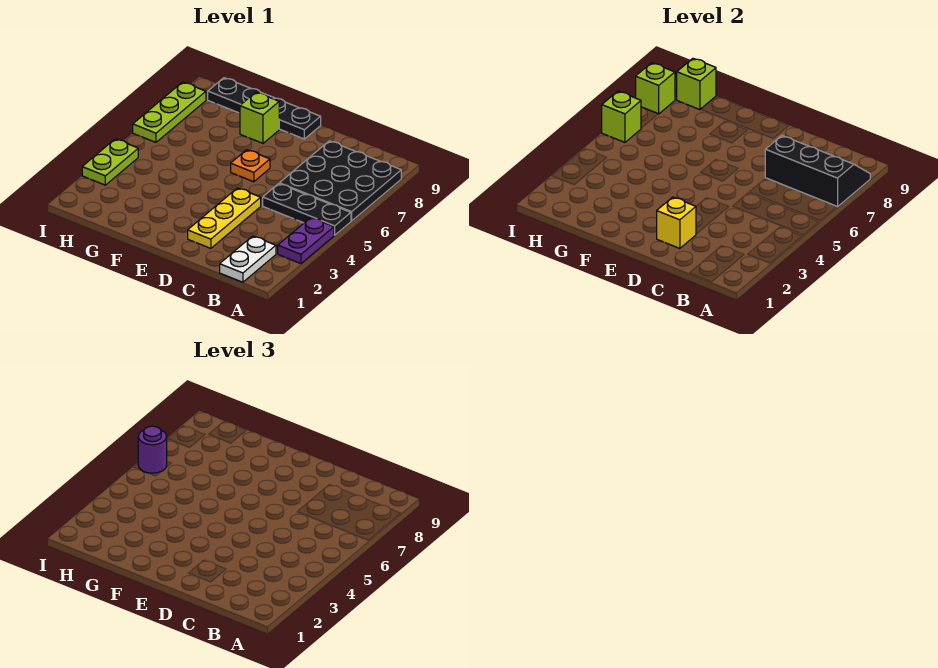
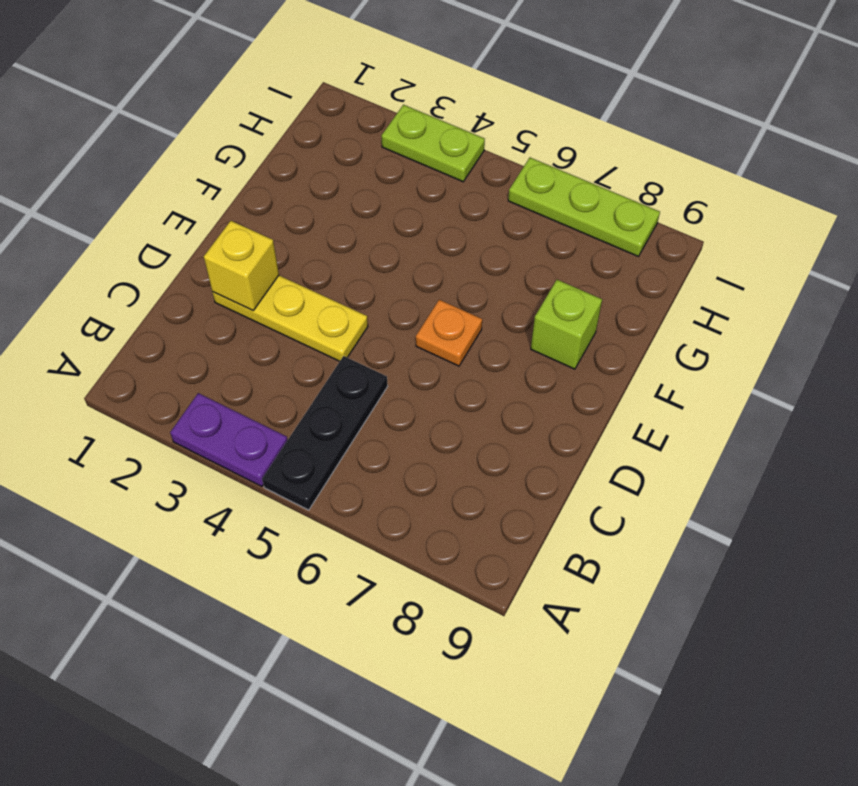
none -> black 3x3 plate [280,141,401,221]
none -> white 1x2 plate [220,236,276,282]
none -> black 1x4 plate [208,78,321,139]

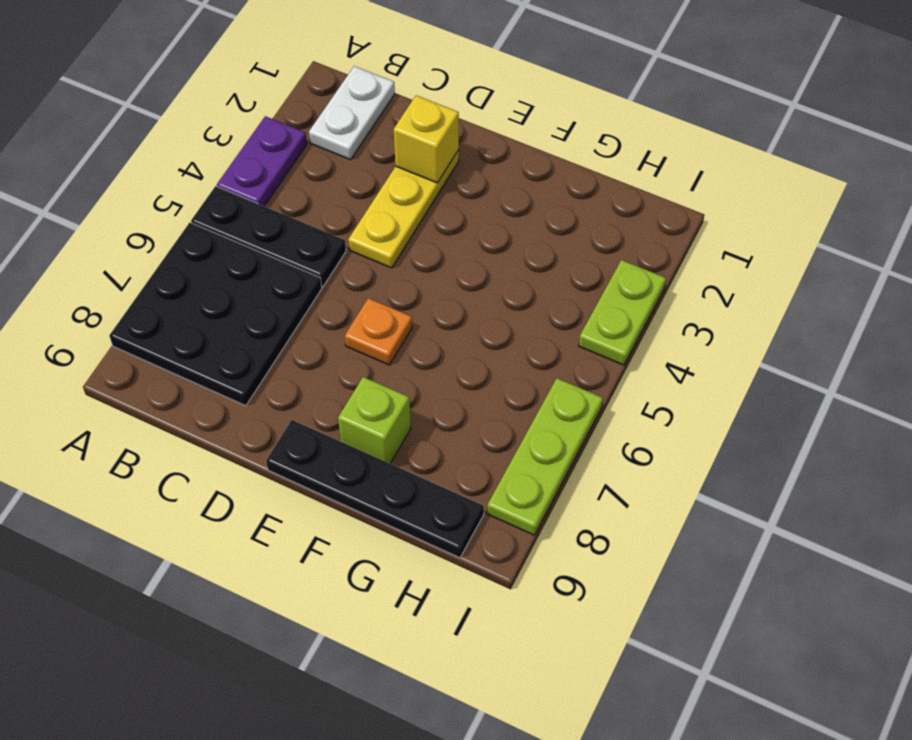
none -> black 2x3 slope [765,136,870,207]
none -> lime 1x1 brick [677,58,716,110]
none -> lime 1x1 brick [602,91,641,142]

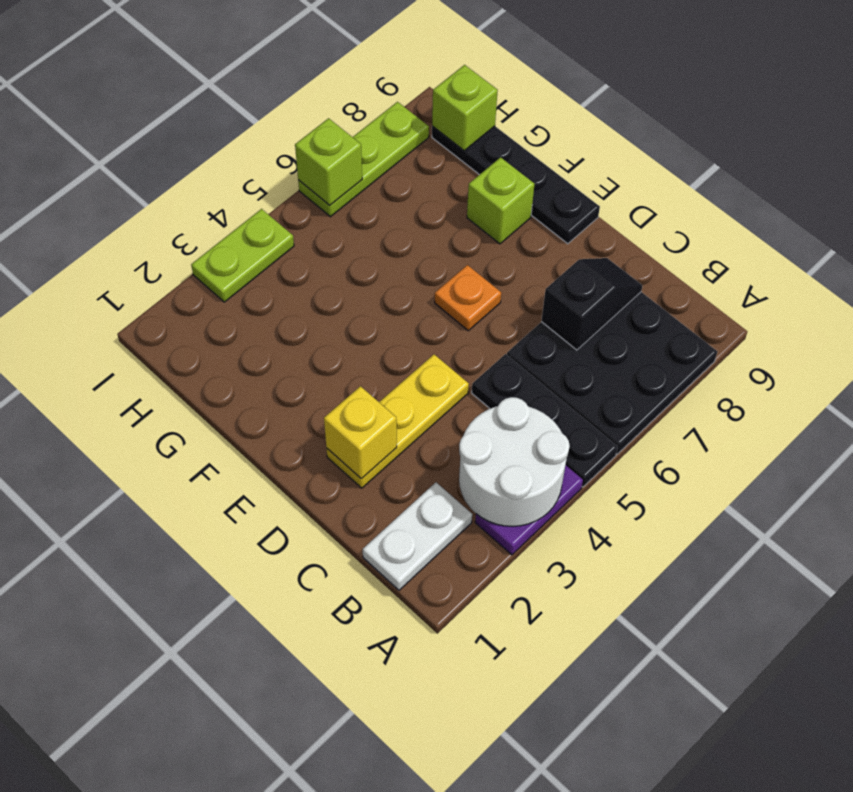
white 2x2 round brick [459,397,570,526] -> none
black 1x2 slope [541,258,642,350] -> black 2x3 slope [765,136,870,207]
none -> lime 1x1 brick [636,63,675,114]
none -> purple 1x1 round brick [138,426,167,473]

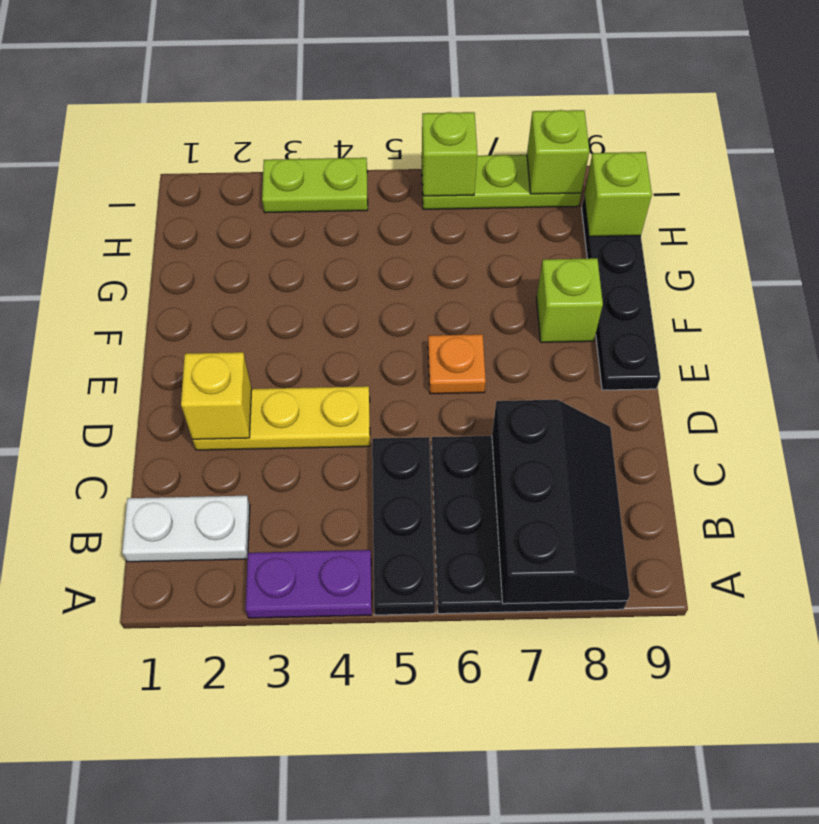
none -> purple 1x1 round brick [138,426,167,473]

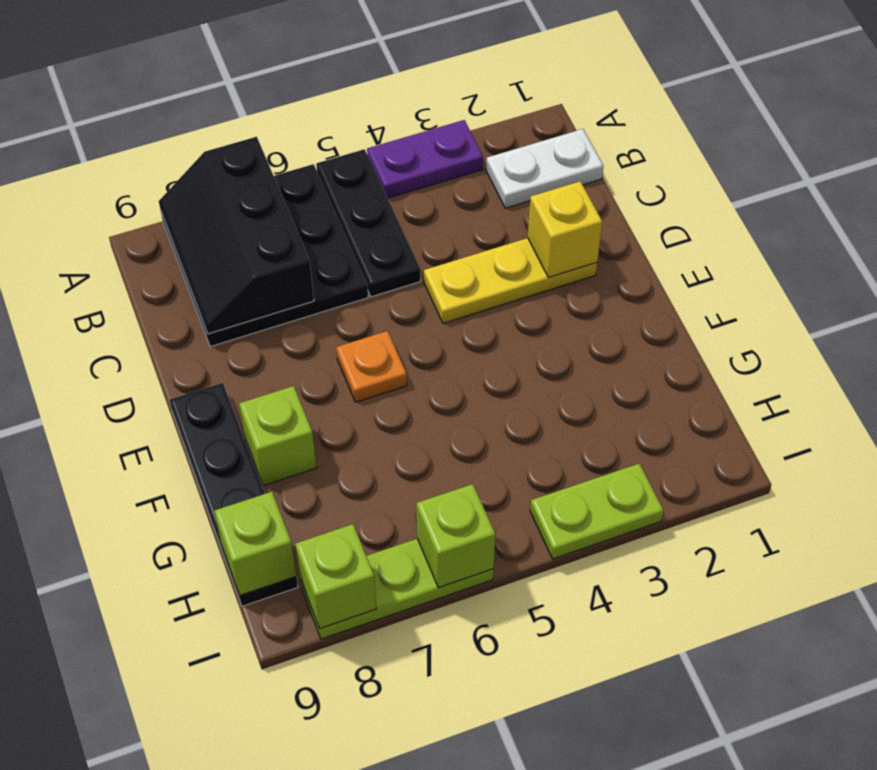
none -> purple 1x1 round brick [138,426,167,473]

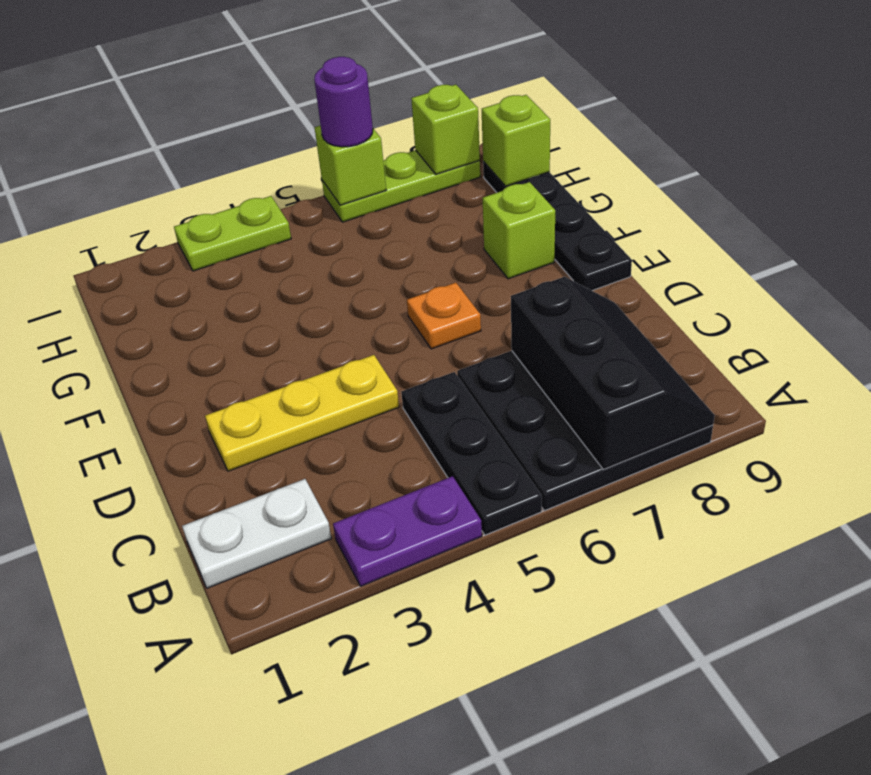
none -> yellow 1x1 brick [657,197,696,248]

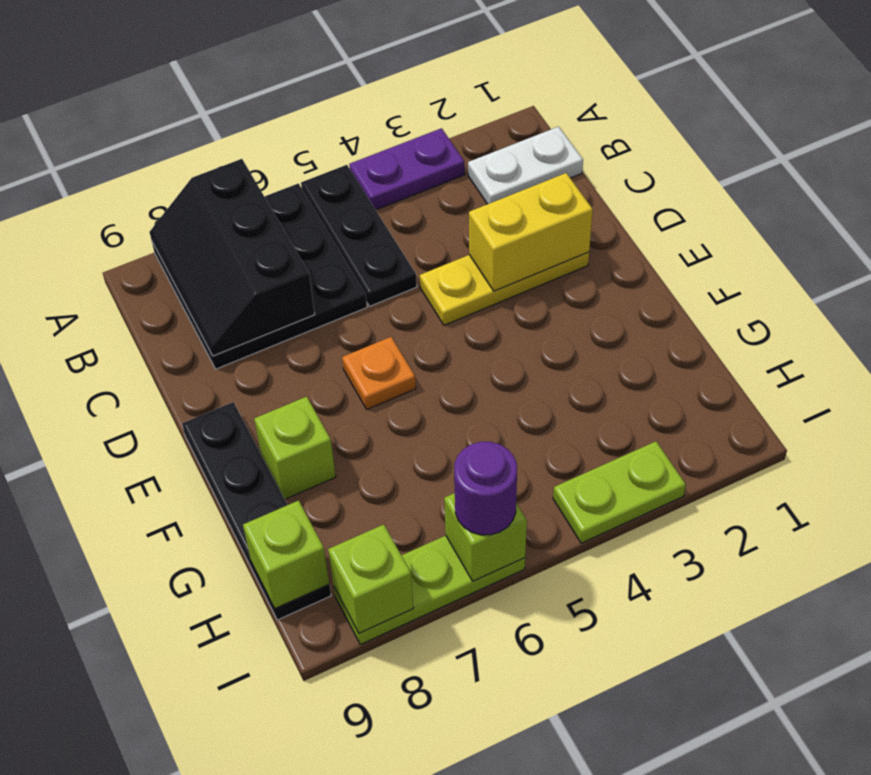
yellow 1x2 brick [469,173,593,291] -> yellow 1x1 brick [657,197,696,248]

